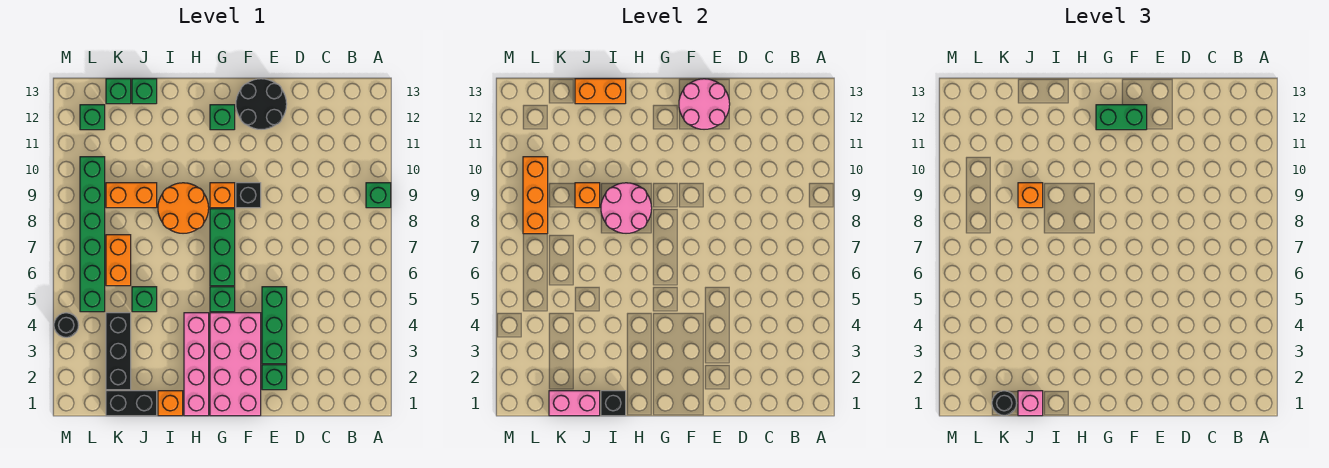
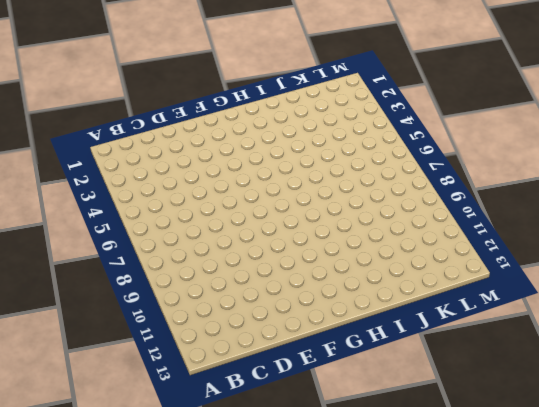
none -> green 1x1 brick [366,183,391,208]
none -> green 1x1 brick [262,365,287,390]
none -> green 1x3 brick [262,287,287,364]
none -> black 2x2 round brick [236,79,287,129]

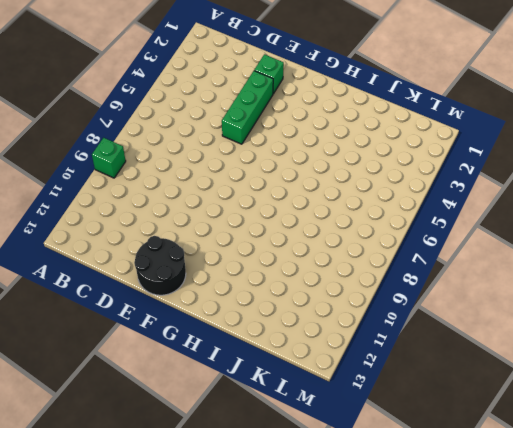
none -> pink 2x4 brick [210,313,261,416]
none -> black 1x1 brick [236,183,261,208]
none -> green 1x1 brick [210,287,235,312]
none -> green 1x3 brick [210,209,235,286]

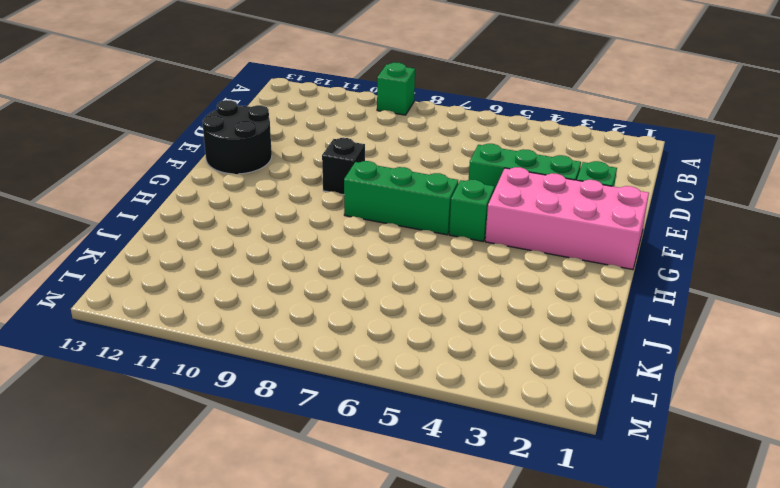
none -> orange 1x1 brick [210,183,235,208]
none -> green 1x1 brick [210,105,235,130]
none -> pink 1x4 brick [184,313,209,416]
none -> orange 2x2 round brick [158,183,209,233]

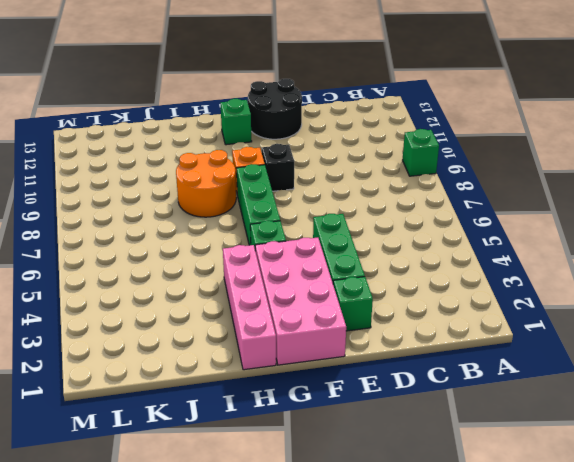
none -> orange 1x1 brick [158,391,183,416]
none -> black 1x2 brick [106,391,157,416]
none -> green 1x1 brick [132,287,157,312]
none -> orange 1x2 brick [106,183,157,208]

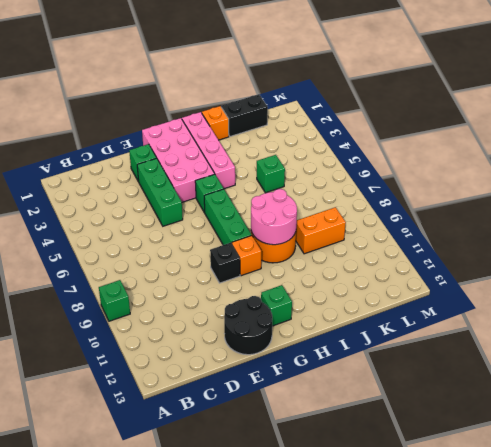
none -> green 1x1 brick [132,79,157,104]
none -> black 1x3 brick [106,313,131,390]
none -> orange 1x2 brick [106,235,131,286]
none -> green 1x1 brick [106,79,131,104]

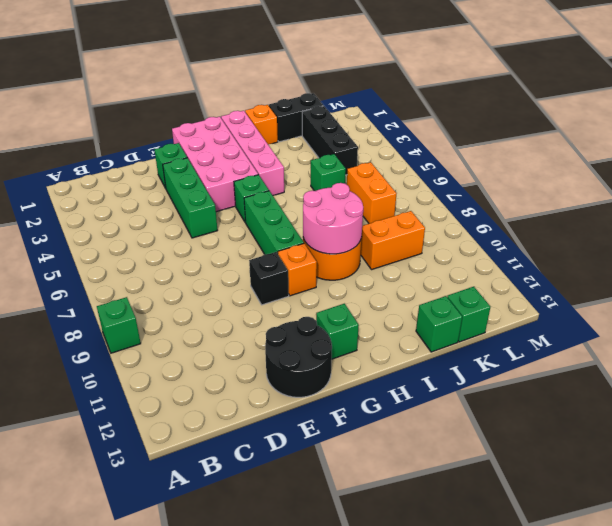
none -> green 1x6 brick [80,157,105,312]
none -> green 1x1 brick [80,105,105,130]
none -> black 1x1 round brick [54,313,79,337]
none -> pink 2x2 round brick [679,79,730,129]

